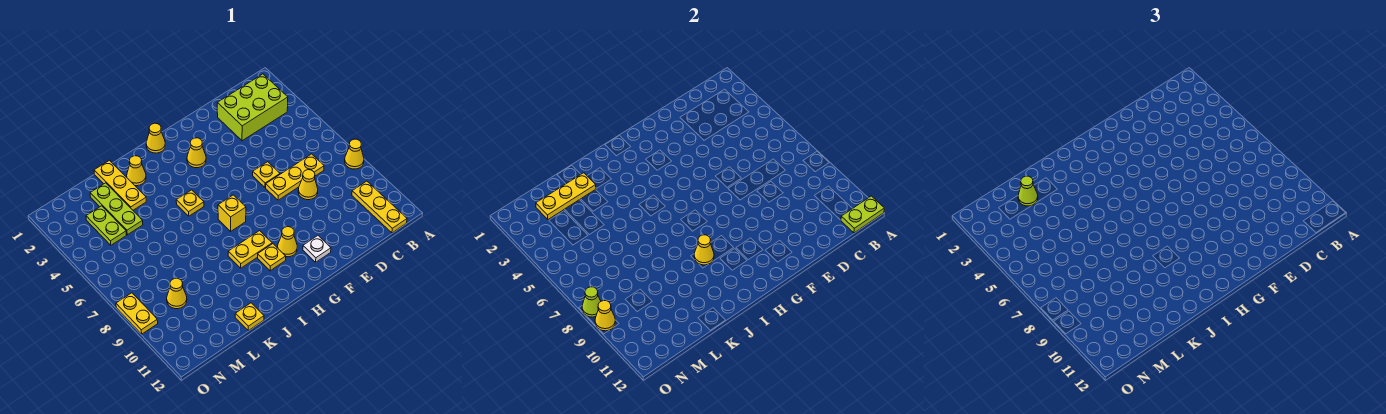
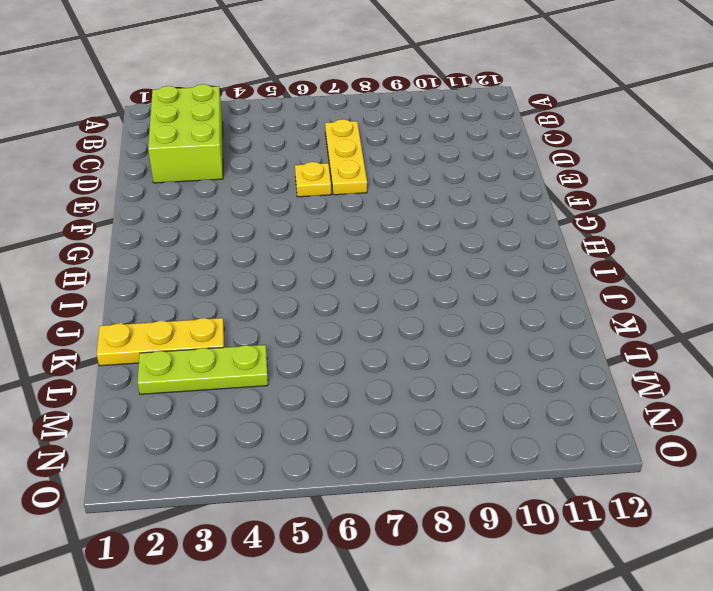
none -> yellow 1x1 cone [345,139,364,169]
none -> yellow 1x3 plate [352,181,407,233]
none -> yellow 1x1 cone [298,170,318,200]

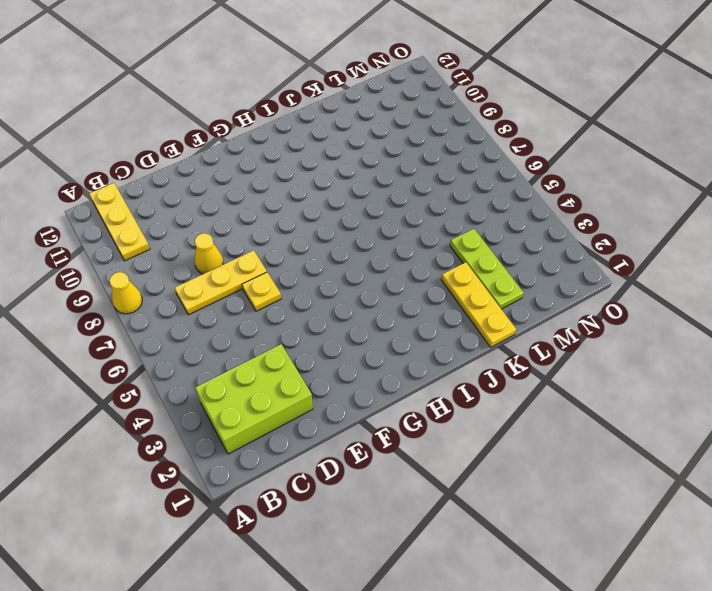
none -> white 1x1 plate [303,236,331,262]
none -> yellow 1x1 cone [187,138,206,168]
none -> yellow 1x1 cone [278,227,297,257]

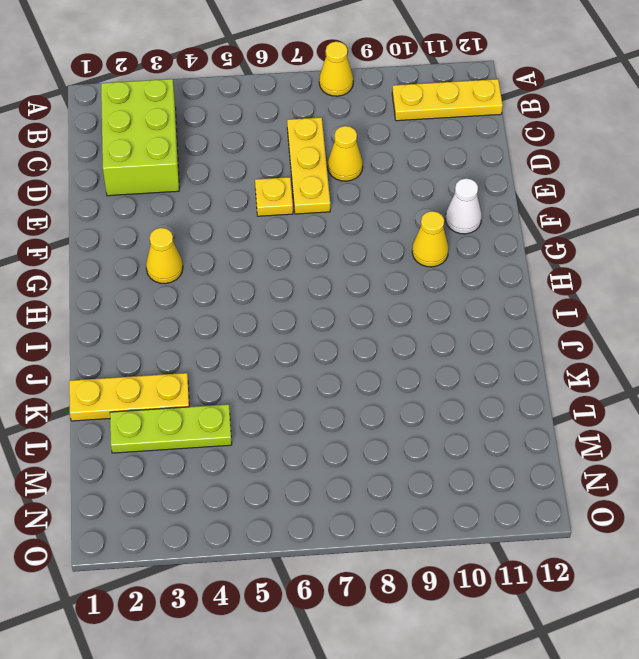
white 1x1 cone [446,178,482,234] -> white 1x1 plate [303,236,331,262]
none -> yellow 1x1 cone [146,123,165,153]
none -> yellow 1x1 brick [218,195,246,231]
none -> yellow 1x2 plate [228,231,272,268]

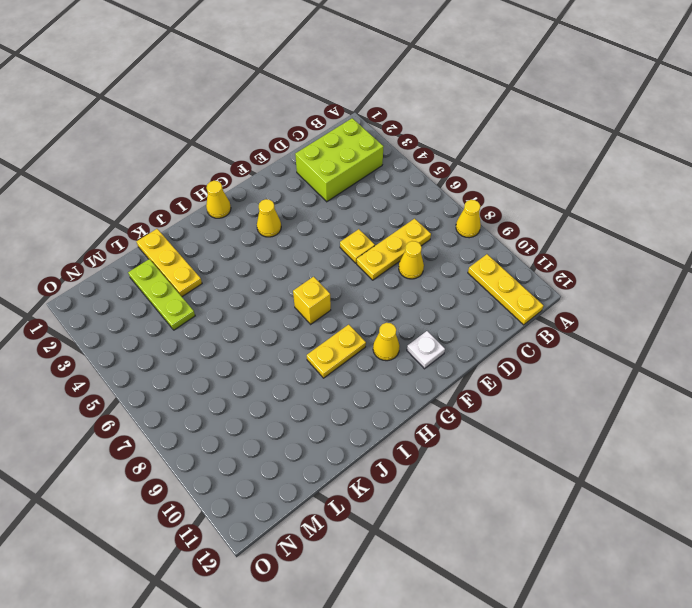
none -> yellow 1x1 plate [258,244,286,271]
none -> yellow 1x1 plate [176,190,204,216]
none -> yellow 1x1 cone [127,156,146,186]

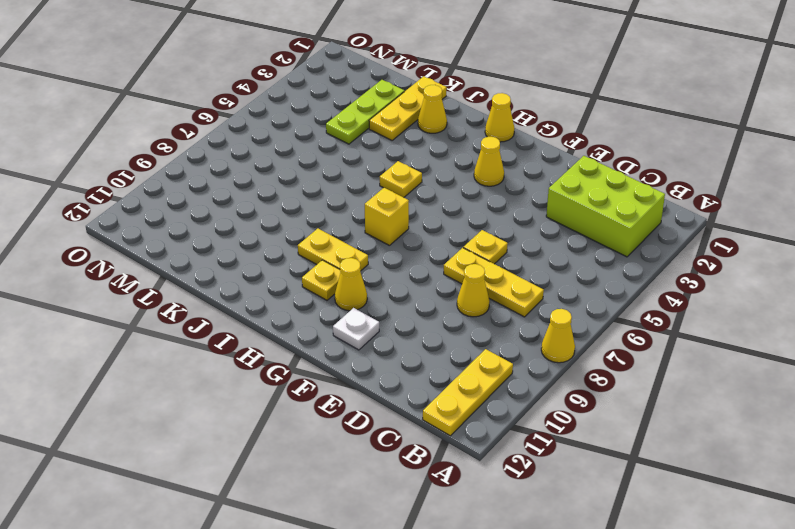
none -> yellow 1x1 plate [235,303,264,331]
none -> lime 1x2 plate [86,206,126,245]
none -> yellow 1x1 cone [167,278,187,309]

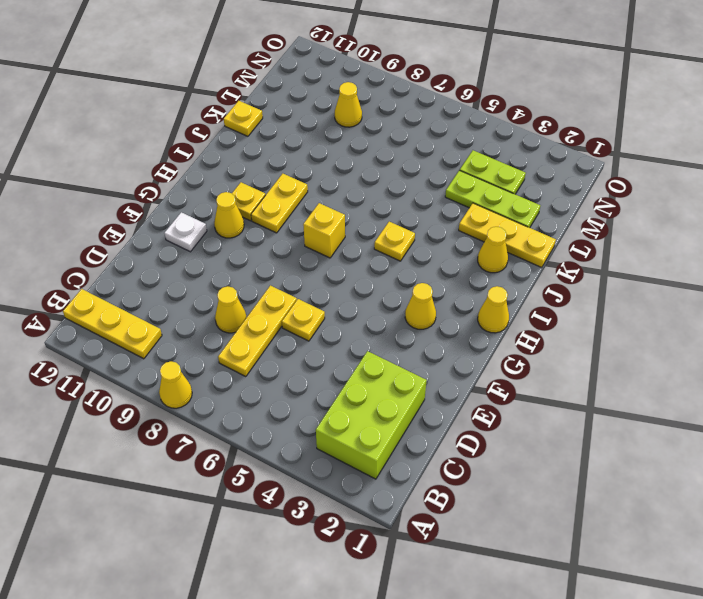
none -> yellow 1x2 plate [116,293,158,334]
none -> lime 1x2 plate [841,196,884,233]
none -> yellow 1x1 cone [694,235,714,265]

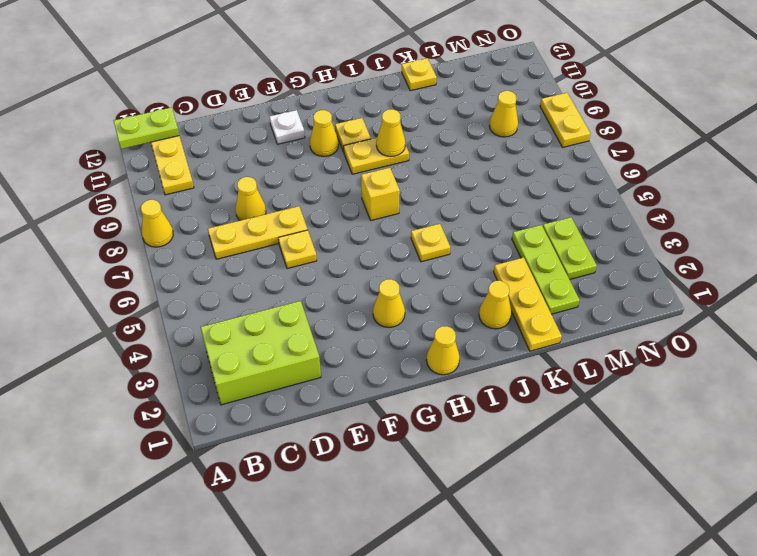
none -> yellow 1x3 plate [536,173,596,219]
none -> lime 1x1 cone [582,287,601,317]
none -> yellow 1x1 cone [595,301,616,331]

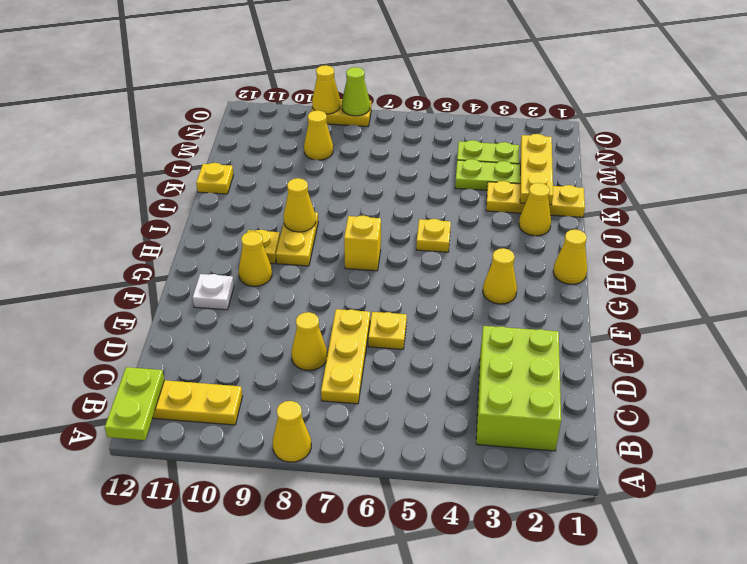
none -> lime 1x1 cone [1018,176,1038,206]

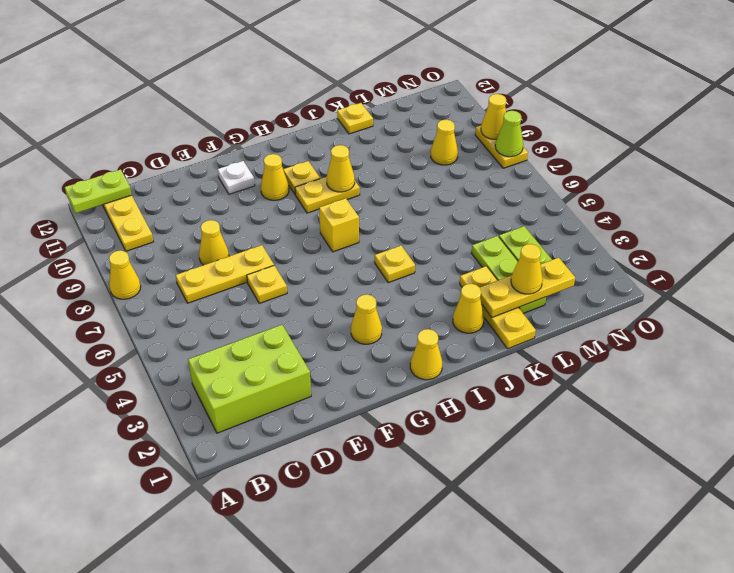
yellow 1x1 cone [511,244,543,294] -> lime 1x1 cone [1018,176,1038,206]

